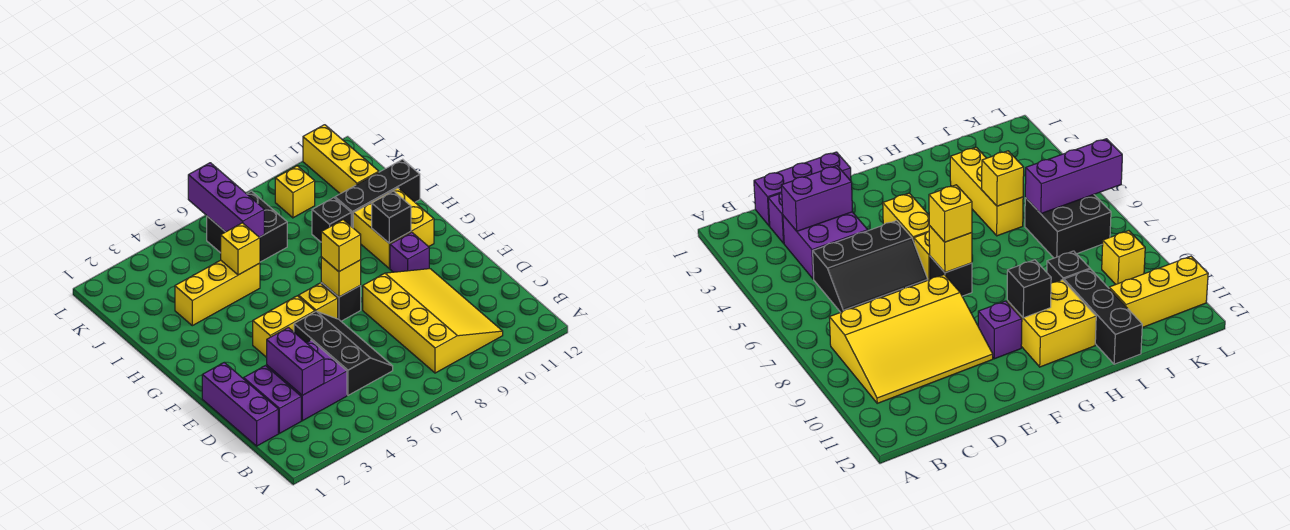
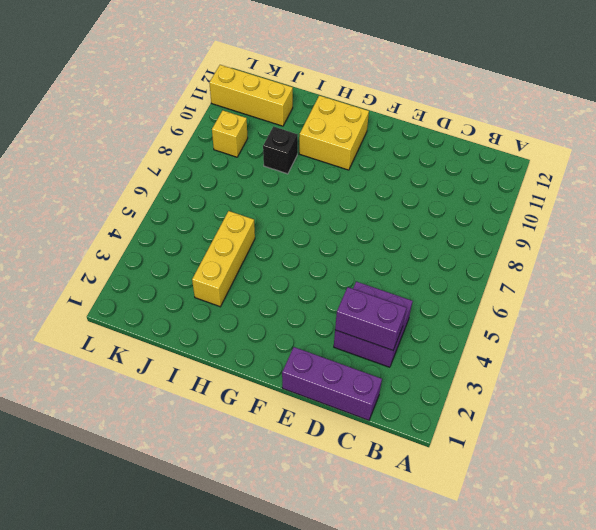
none -> yellow 3x4 slope [363,269,503,373]
none -> purple 1x2 brick [244,366,301,433]
none -> black 2x3 slope [294,311,393,395]

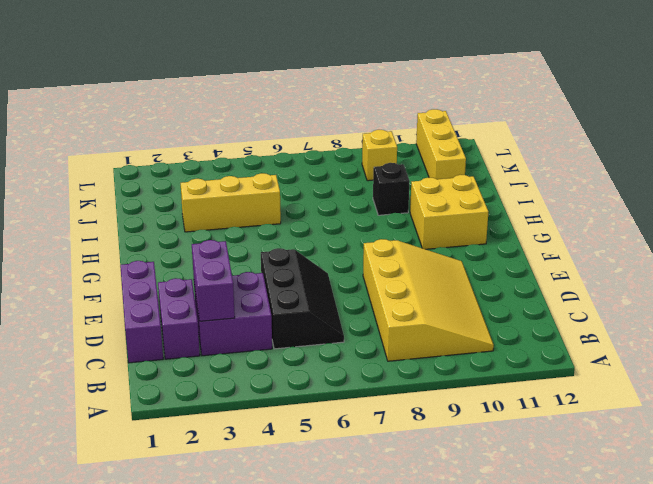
none -> yellow 1x2 brick [253,296,315,357]
none -> yellow 1x1 brick [299,283,338,319]
none -> black 1x1 brick [321,282,361,321]

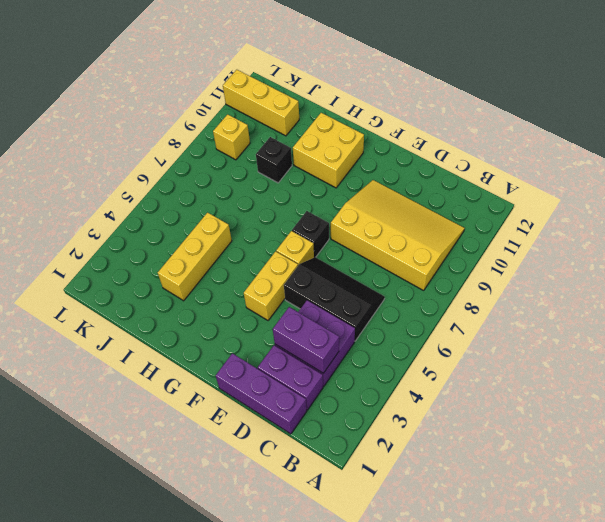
none -> purple 1x1 brick [390,232,429,272]
none -> black 1x3 brick [335,159,420,228]
none -> black 2x2 brick [207,191,287,262]

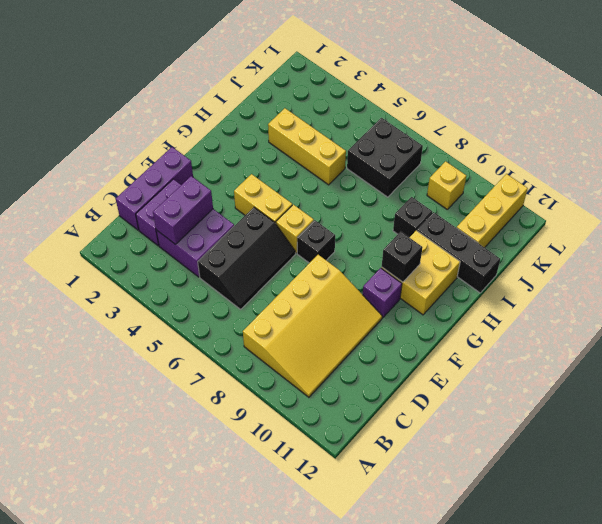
none -> yellow 1x1 brick [321,257,361,297]
none -> yellow 1x1 brick [221,223,260,275]
none -> purple 1x3 brick [188,163,264,237]

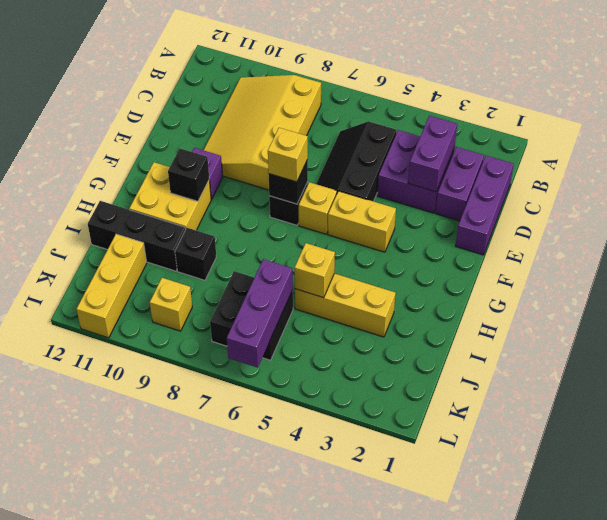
black 1x1 brick [269,160,308,204] -> yellow 1x1 brick [321,257,361,297]

